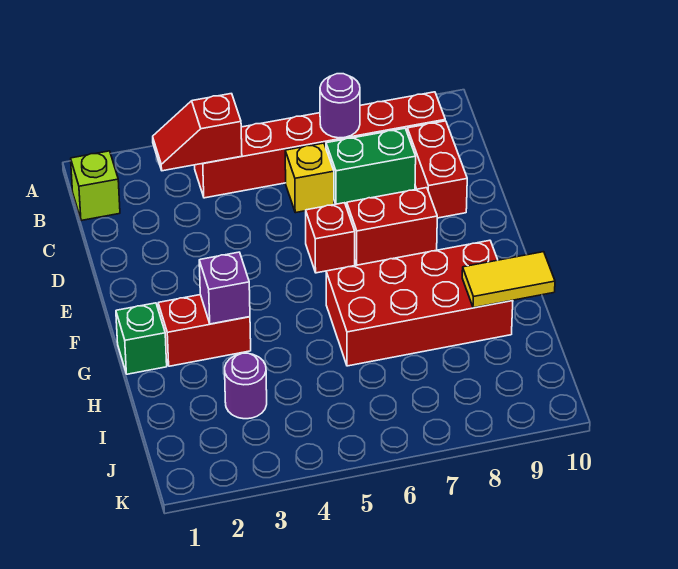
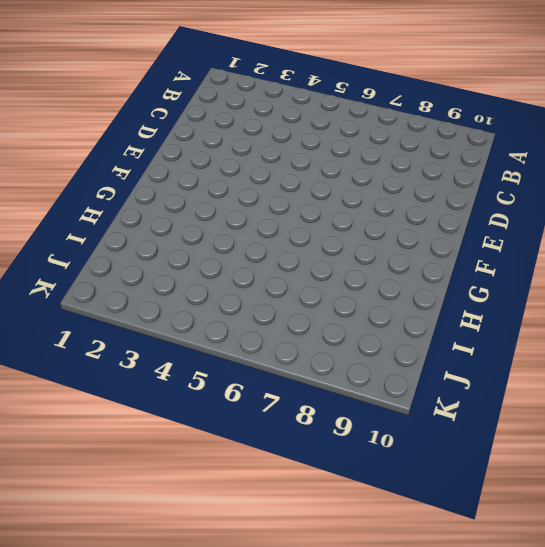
none -> lime 1x1 brick [71,151,120,221]
none -> red 1x6 brick [195,92,445,198]
none -> yellow 1x1 brick [285,143,334,213]

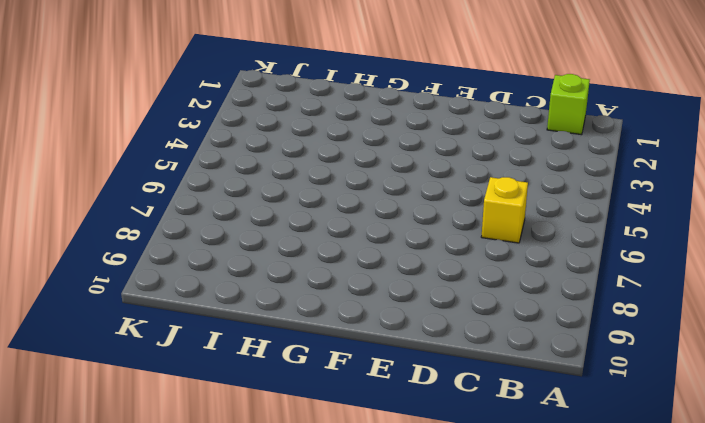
none -> red 1x6 brick [195,92,445,198]
none -> green 1x2 brick [326,128,416,204]
none -> red 1x2 brick [407,121,467,218]

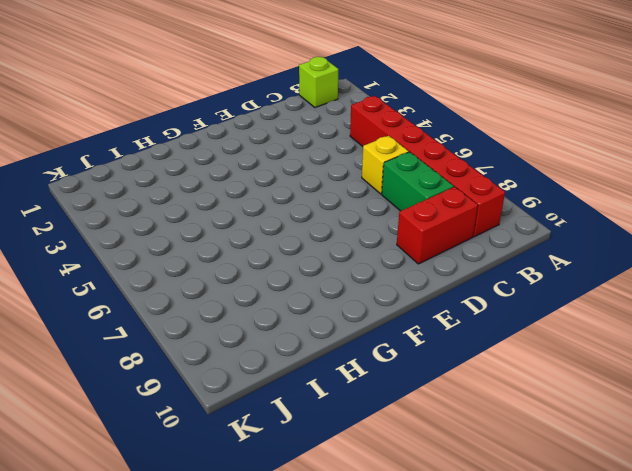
none -> red 1x1 brick [306,203,355,273]
none -> red 1x2 brick [347,188,437,265]
none -> green 1x1 brick [116,303,167,374]

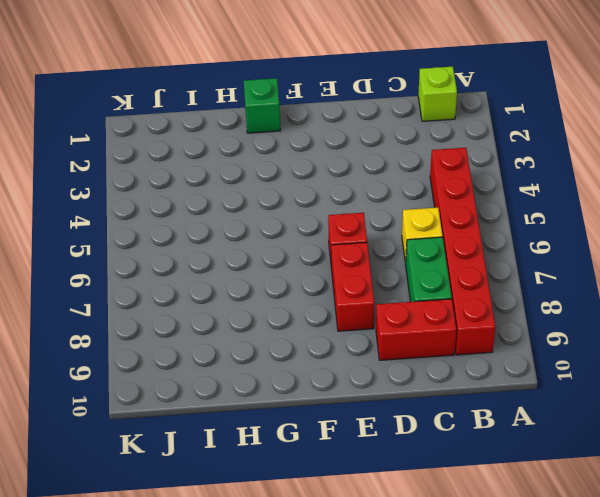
none -> red 1x2 brick [158,295,251,366]
none -> red 2x4 brick [326,240,513,366]
none -> purple 1x1 round brick [225,353,267,419]

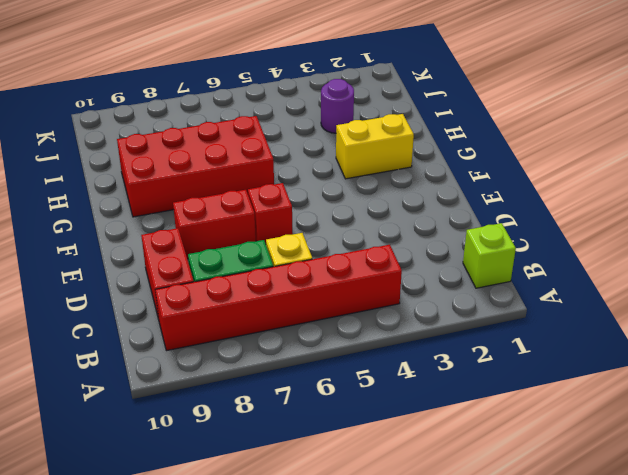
yellow 1x2 brick [336,114,414,179] -> red 1x2 brick [158,295,251,366]
none -> green 1x1 brick [116,303,167,374]
none -> red 1x2 slope [153,94,242,171]
none -> purple 1x1 round brick [320,74,360,138]

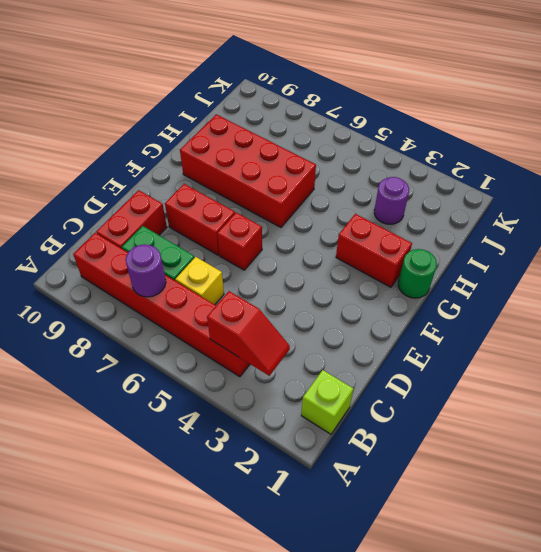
green 1x1 round brick [398,249,437,298] -> green 1x1 brick [116,303,167,374]
none -> purple 1x1 brick [199,252,250,324]
none -> yellow 1x2 tile [462,252,555,308]

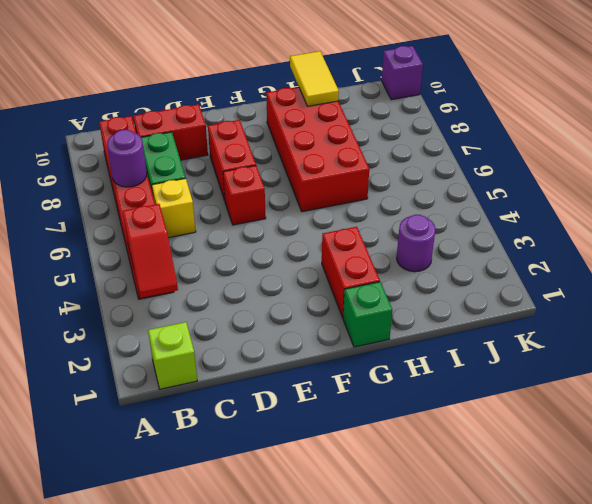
purple 1x1 brick [382,46,423,100] -> purple 1x1 brick moved to [199,252,250,324]

